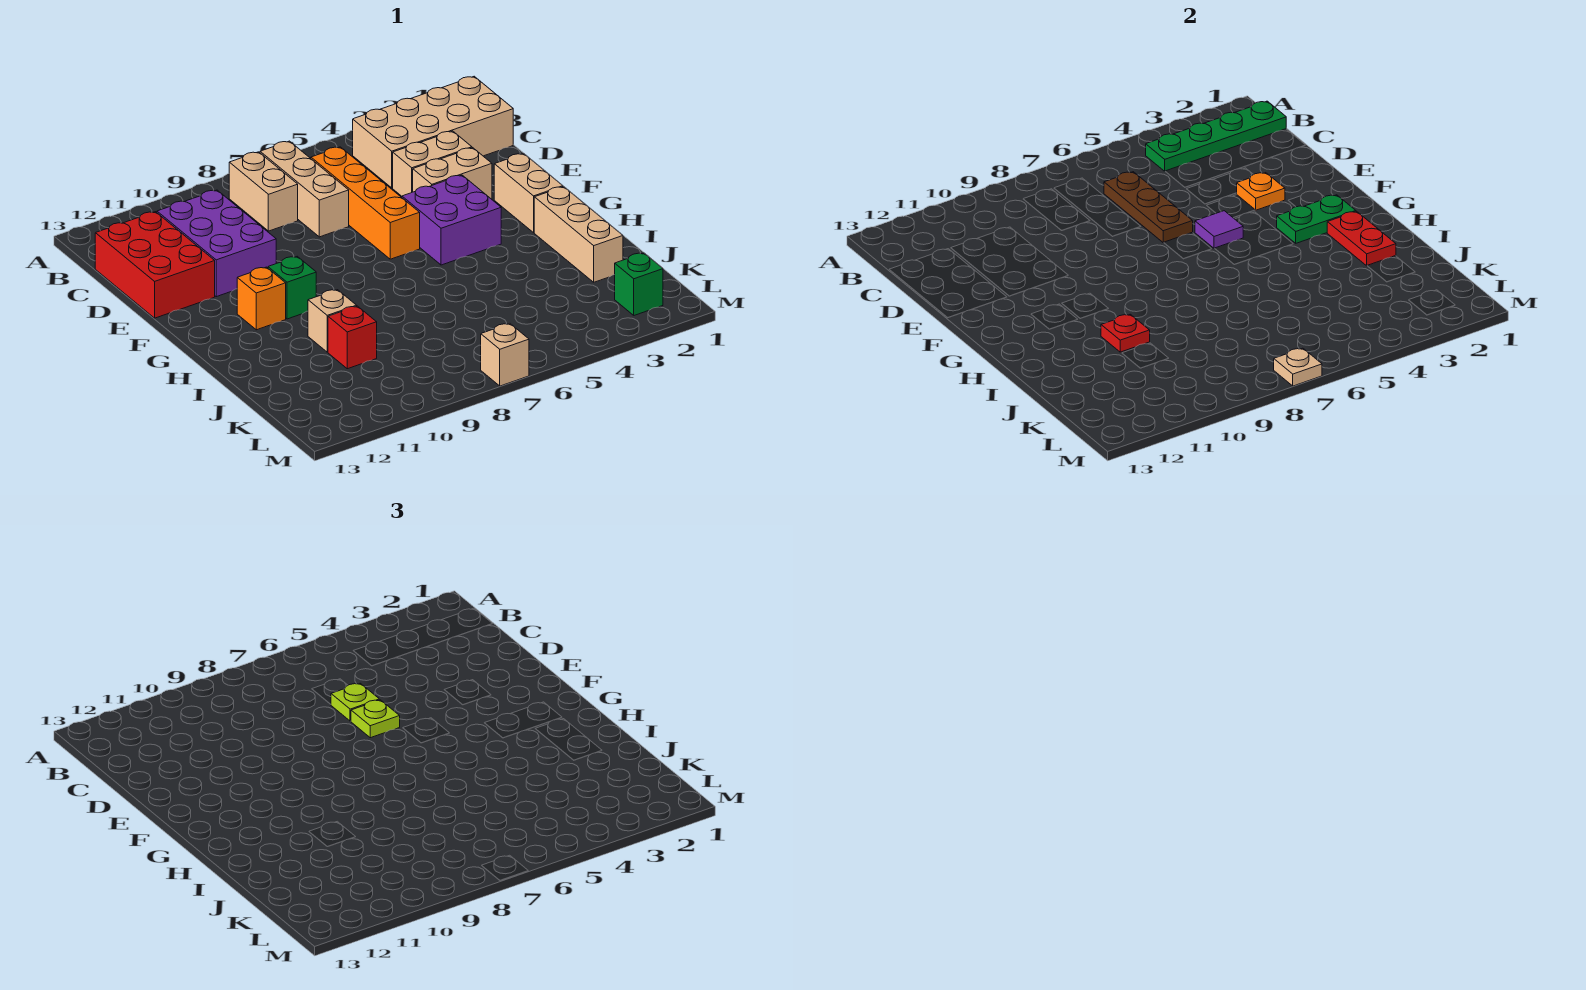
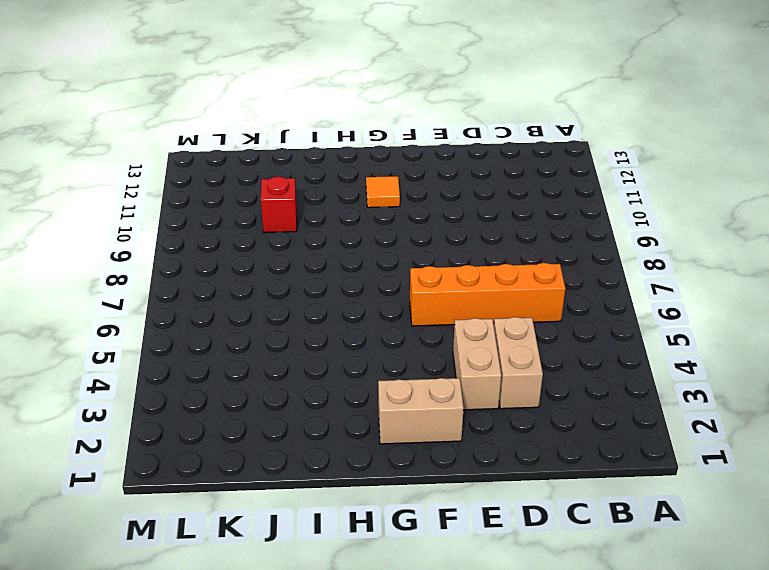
orange 1x1 tile [366,176,400,208] -> orange 1x1 brick [237,267,286,330]
none -> tan 2x4 brick [353,76,513,188]
none -> tan 1x3 brick [260,141,349,237]
none -> tan 1x2 brick [229,152,298,231]

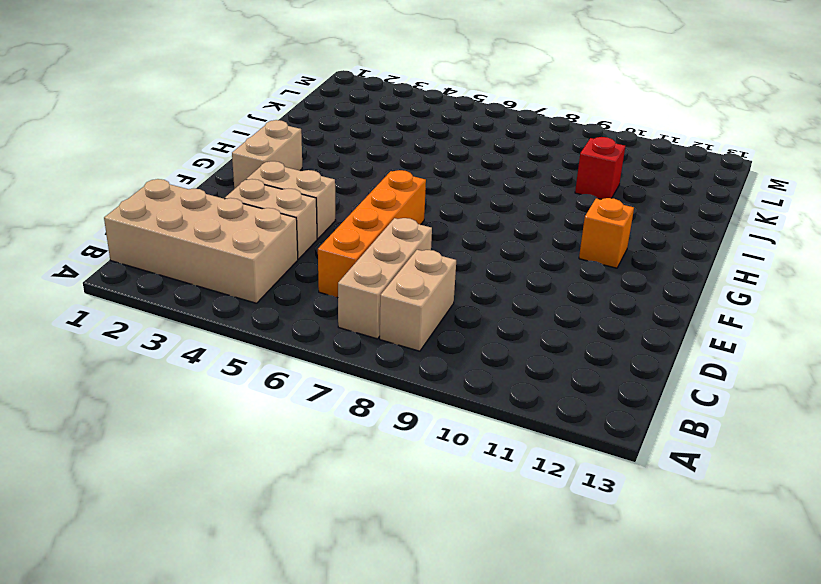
none -> purple 2x3 brick [157,190,276,297]
none -> red 2x3 brick [95,212,215,318]
none -> purple 2x2 brick [402,175,501,265]

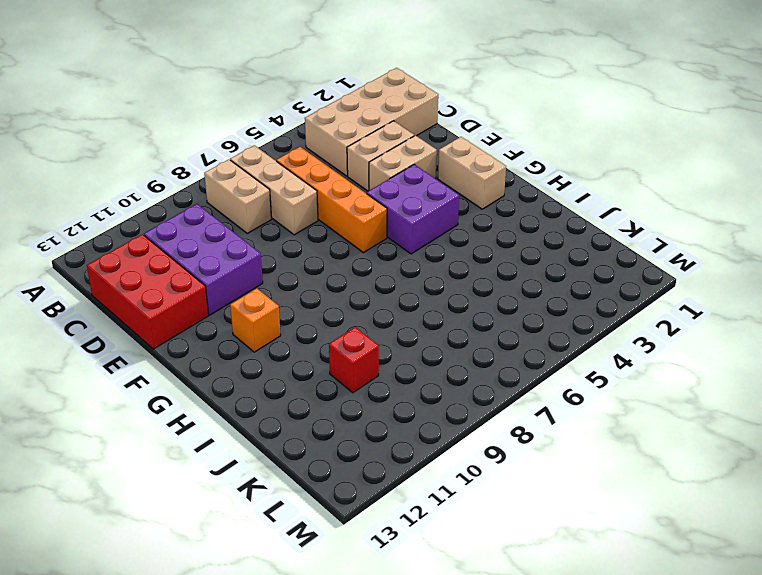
none -> green 1x1 brick [268,256,316,319]
none -> tan 1x3 brick [534,187,623,282]
none -> tan 1x1 brick [308,290,357,352]

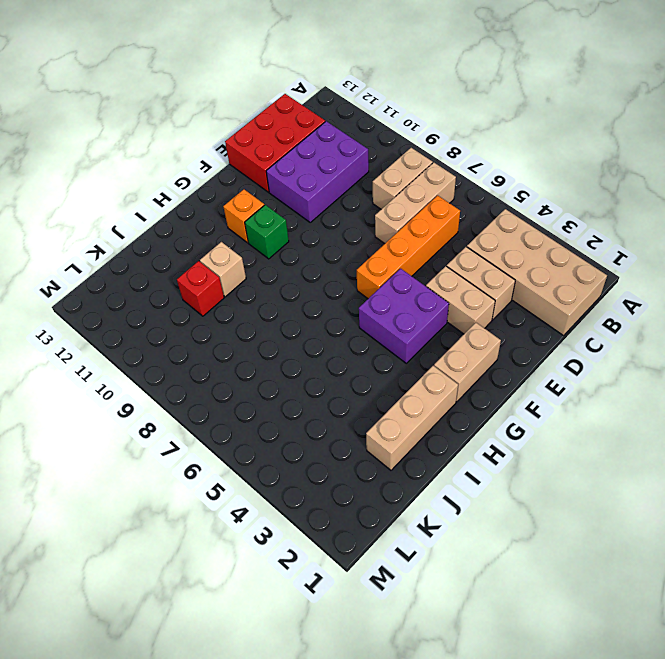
none -> green 1x1 brick [615,253,663,315]
none -> tan 1x1 brick [481,324,529,386]
none -> green 1x4 plate [1146,101,1286,171]

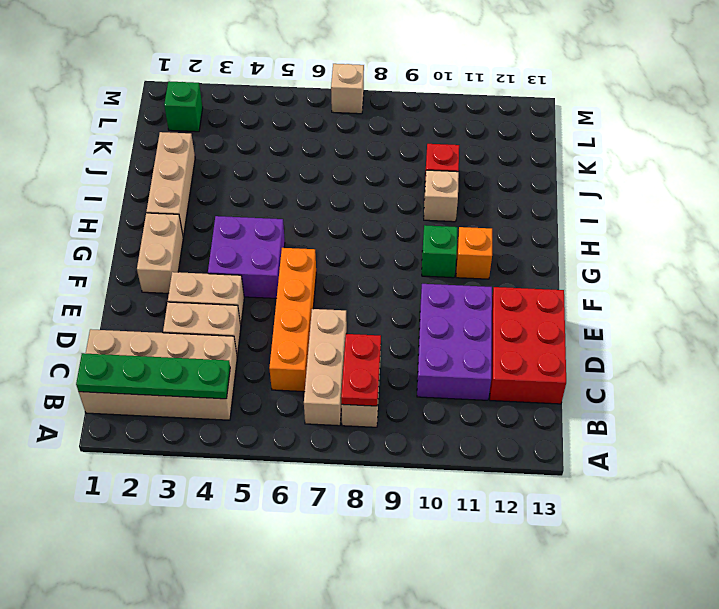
red 1x2 plate [341,334,381,406] -> red 1x2 plate moved to [1327,211,1396,266]
none -> brown 1x3 plate [1104,172,1193,243]
none -> orange 1x1 plate [1237,173,1285,210]
none -> purple 1x1 tile [1195,211,1243,248]

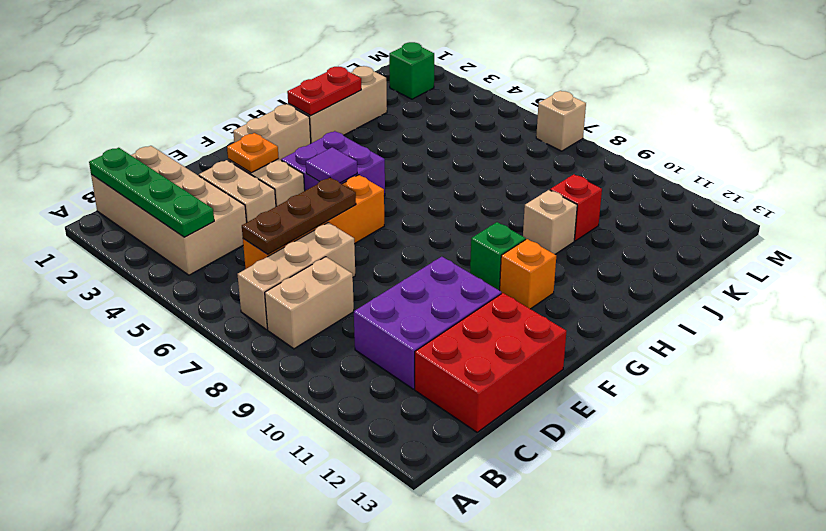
none -> green 1x2 plate [1277,195,1356,243]
none -> red 1x1 plate [1101,314,1150,352]
none -> tan 1x1 plate [1274,348,1322,386]

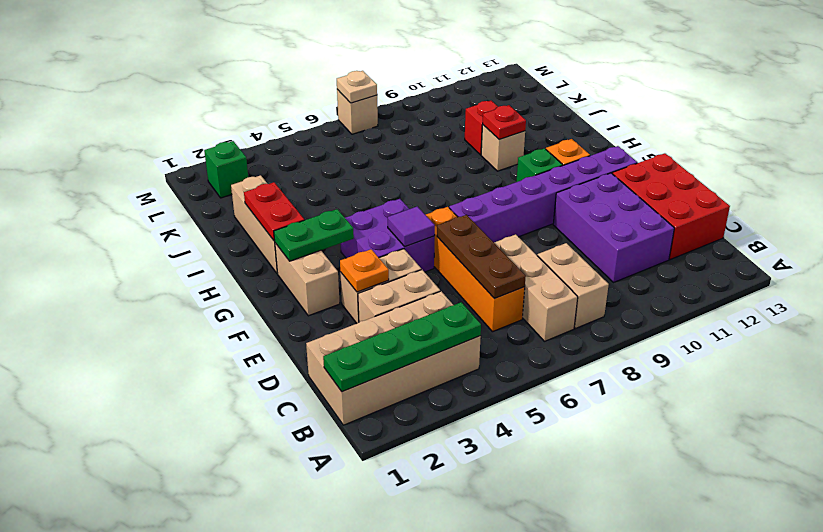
purple 1x6 brick [449,146,637,242] -> none
none -> lime 1x1 plate [331,683,379,721]
none -> lime 1x1 plate [351,700,400,738]

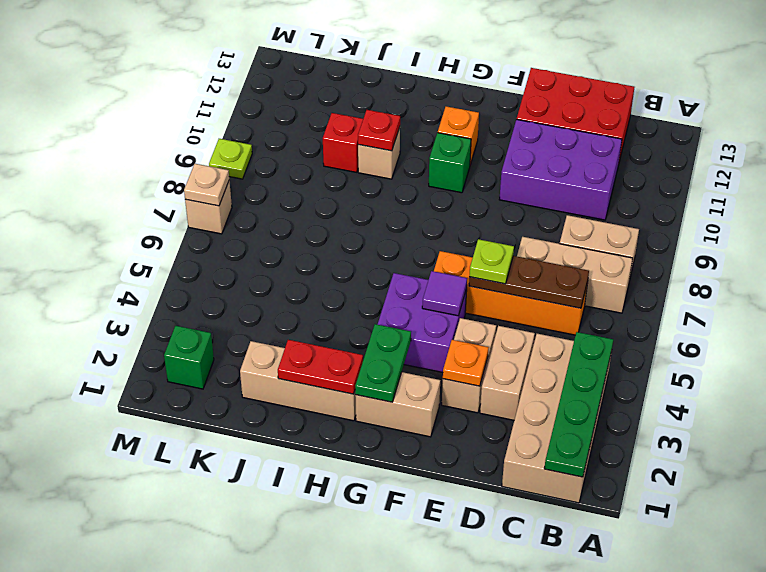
lime 1x1 plate [209,139,252,179] -> lime 1x1 plate moved to [331,683,379,721]

